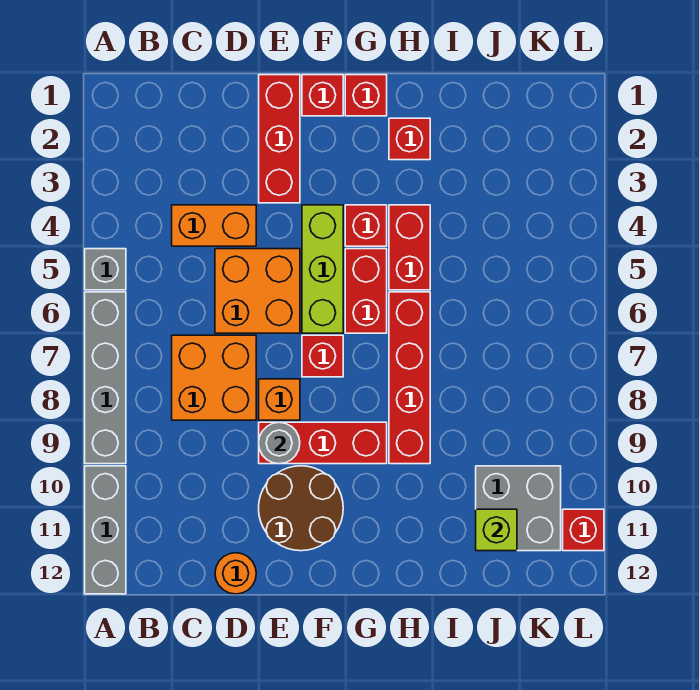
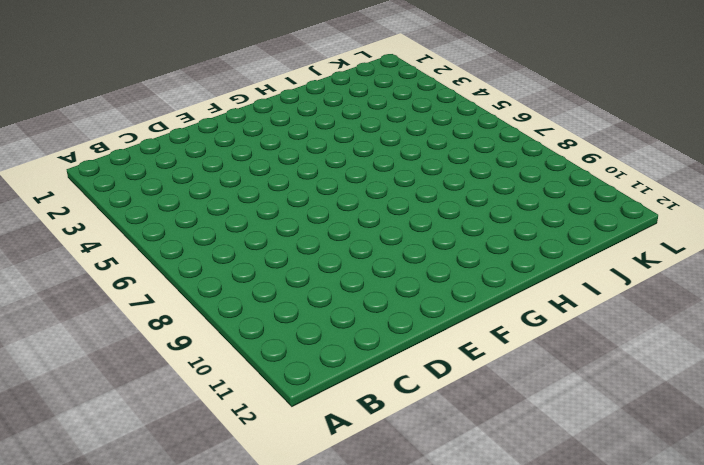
none -> grey 1x1 brick [85,249,126,290]
none -> grey 1x4 brick [85,292,126,464]
none -> grey 1x3 brick [85,466,126,594]

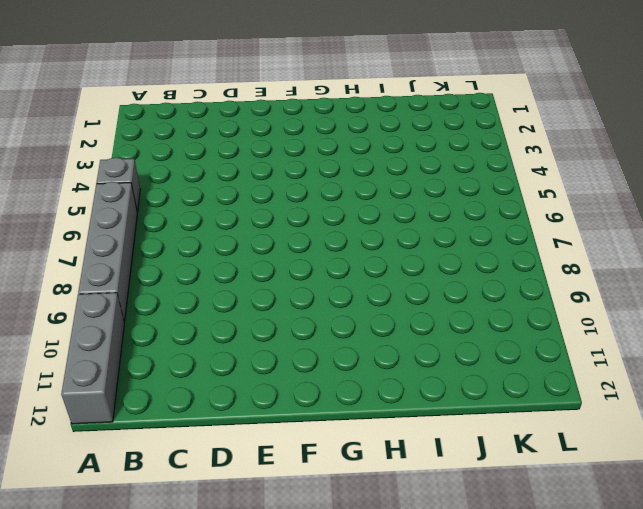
none -> orange 1x2 brick [172,205,256,246]
none -> orange 2x2 brick [172,335,256,420]
none -> orange 2x2 brick [215,249,300,333]

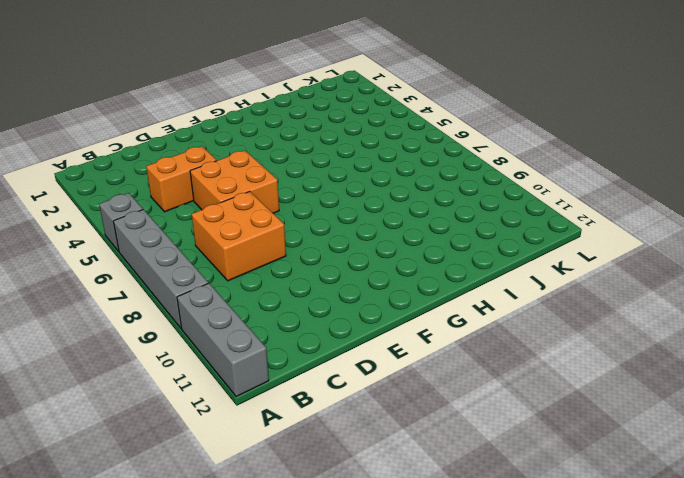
none -> orange 1x1 round brick [215,553,256,594]
none -> red 1x3 brick [259,75,300,203]
none -> orange 1x1 brick [259,379,300,420]

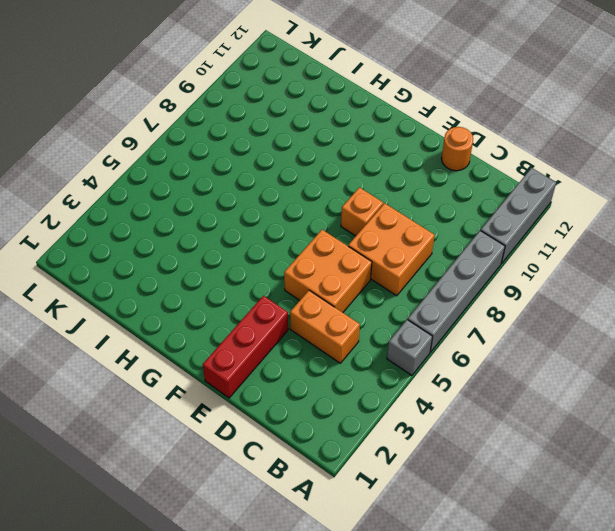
none -> red 1x3 brick [259,422,387,464]
none -> brown 2x2 round brick [259,466,343,551]
none -> red 1x1 brick [302,75,343,116]

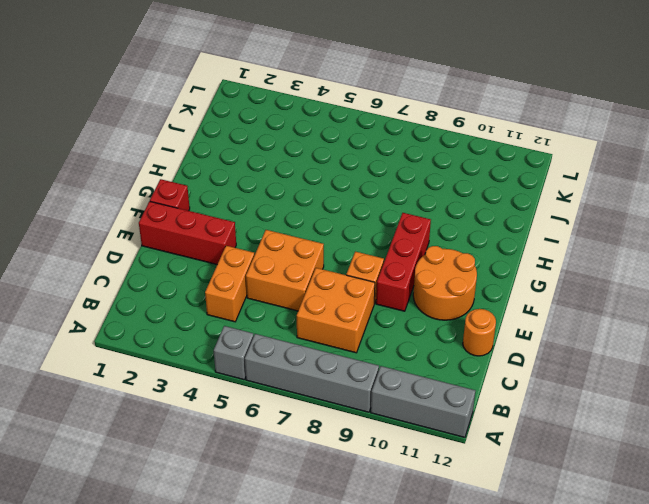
orange 2x2 round brick [413,246,477,320] -> brown 2x2 round brick [259,466,343,551]
none -> lime 1x3 brick [302,205,343,333]
none -> red 1x1 brick [302,335,343,377]
none -> red 1x1 brick [345,75,387,116]

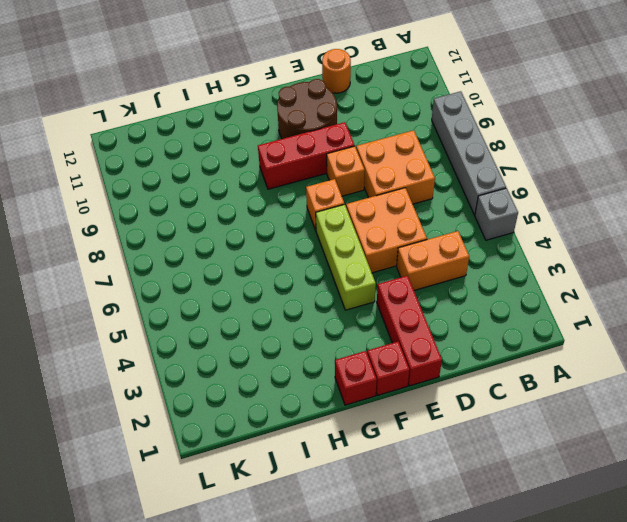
orange 1x1 brick [306,179,344,230] -> red 1x1 brick [302,335,343,377]
none -> grey 1x3 brick [85,466,126,594]
none -> red 1x1 brick [345,205,387,246]
none -> red 1x2 brick [345,249,387,333]

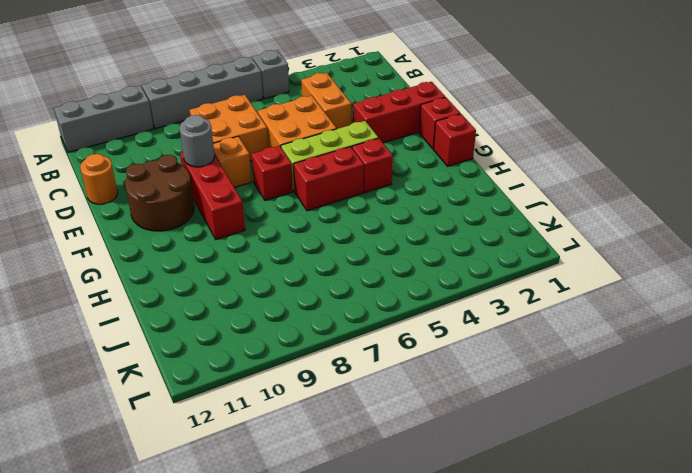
none -> red 1x1 brick [389,118,430,160]
none -> red 1x2 brick [389,205,430,290]
none -> red 1x4 brick [389,292,430,464]

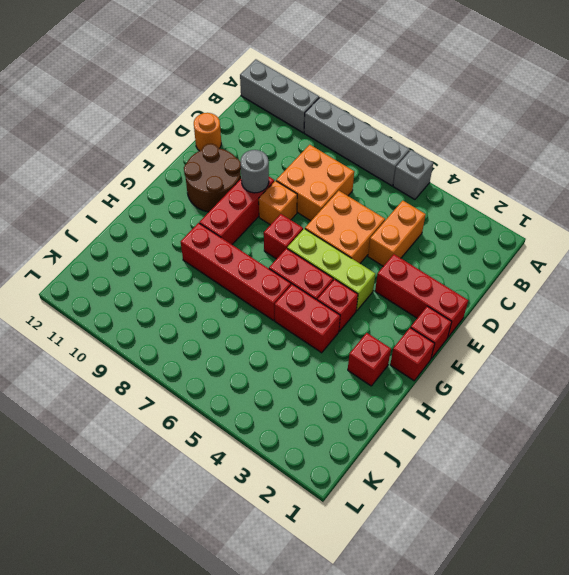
none -> grey 2x2 brick [476,466,561,551]
none -> red 1x1 brick [563,509,604,551]
none -> lime 1x1 brick [476,509,517,551]

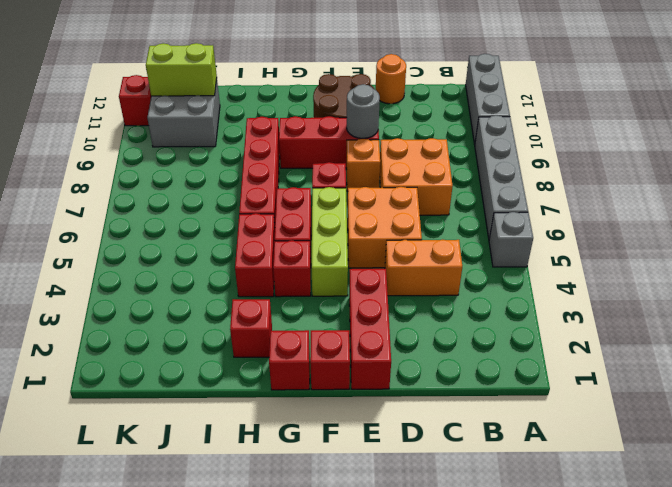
lime 1x2 brick [146,43,217,96] -> lime 1x1 brick [476,509,517,551]

